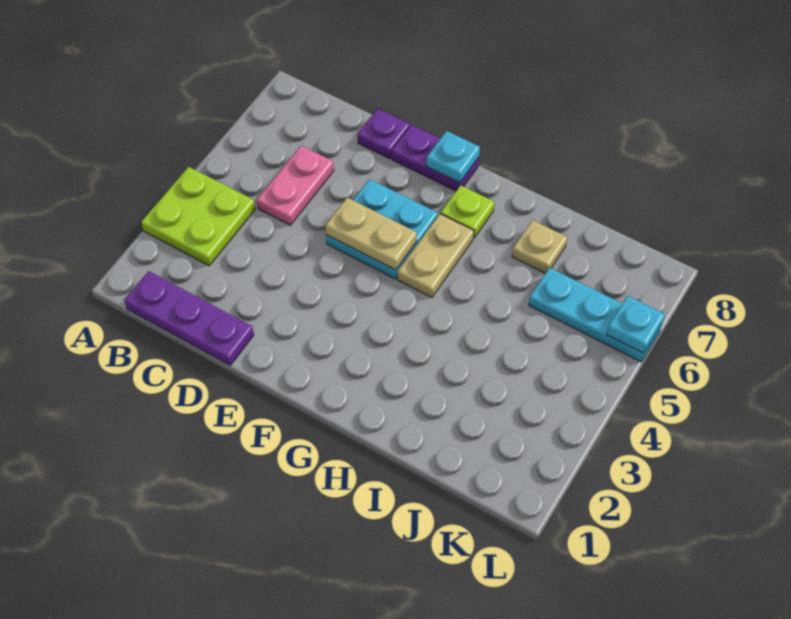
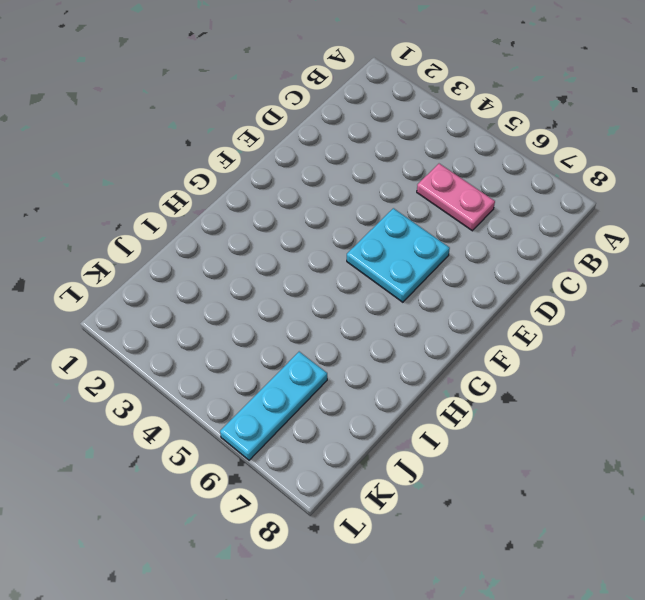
none -> lime 2x2 plate [141,167,255,266]
none -> purple 1x3 plate [125,271,254,365]
none -> purple 1x1 plate [358,109,410,159]

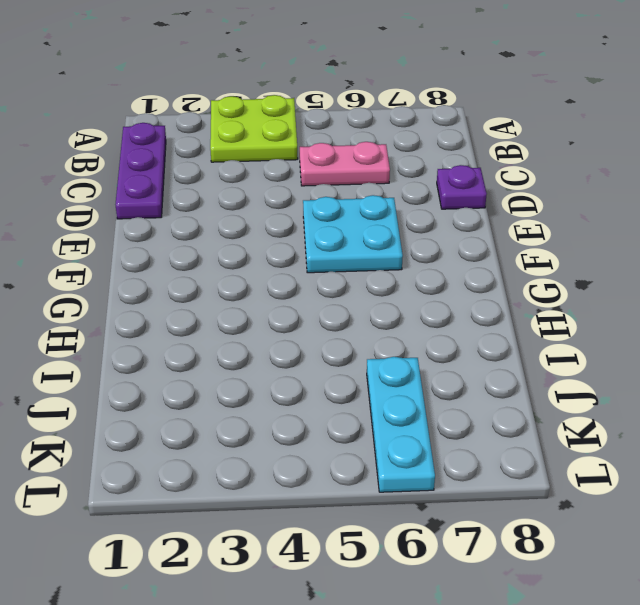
none -> purple 1x2 plate [392,125,479,191]
none -> tan 1x2 plate [398,214,474,298]
none -> lime 1x1 plate [441,185,494,238]

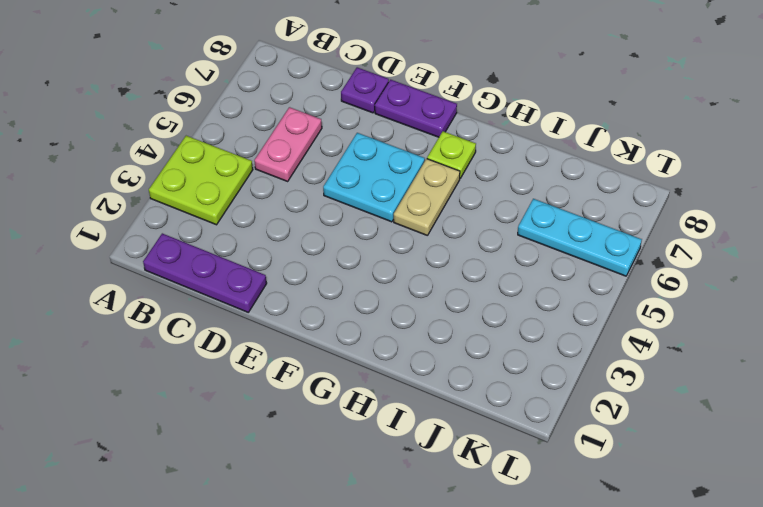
none -> tan 1x1 plate [512,220,567,273]
none -> tan 1x2 plate [325,198,417,270]
none -> cyan 1x1 plate [426,131,480,183]

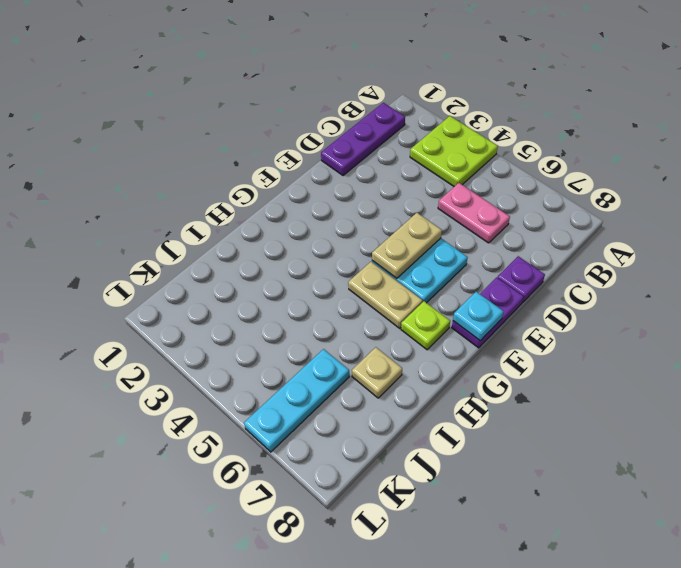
none -> cyan 1x1 plate [607,296,665,353]

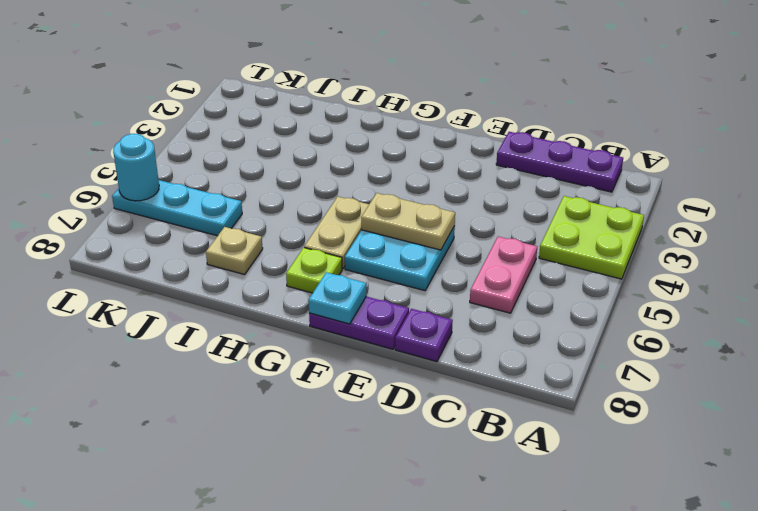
cyan 1x1 round brick [113,134,159,201] -> cyan 1x1 plate [607,296,665,353]

